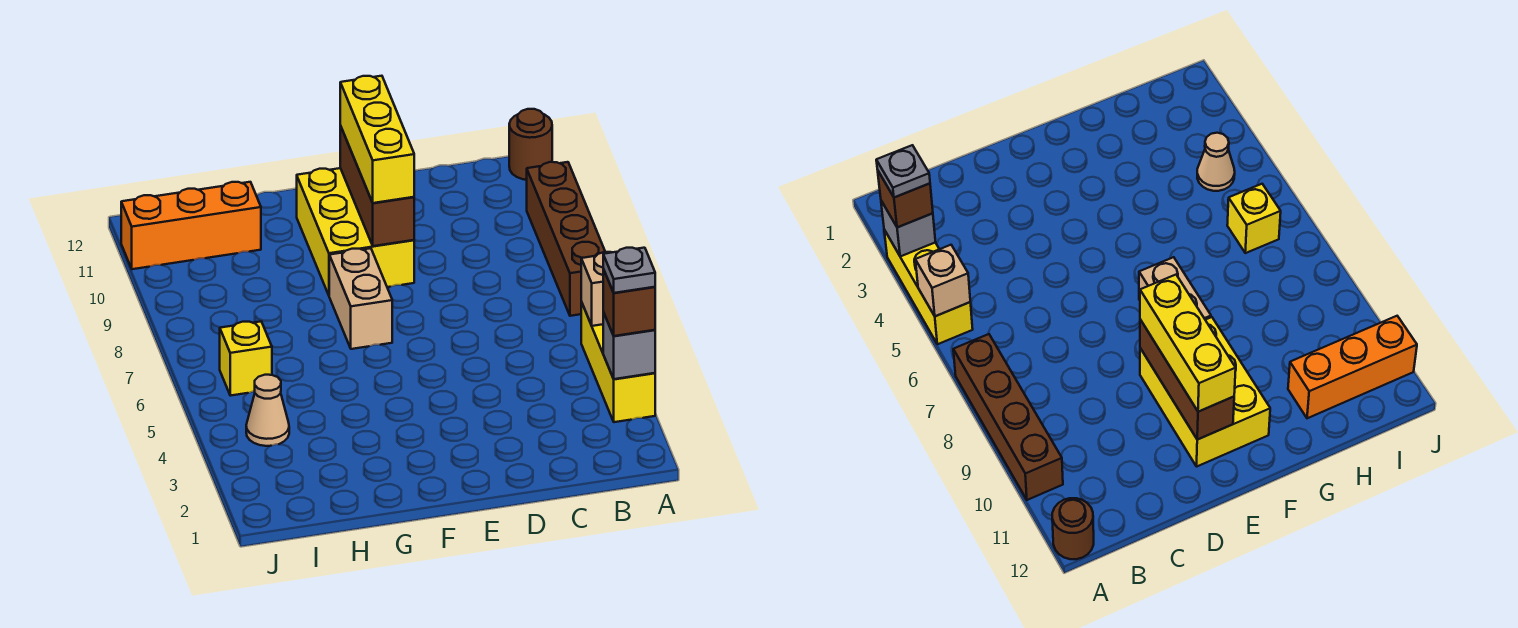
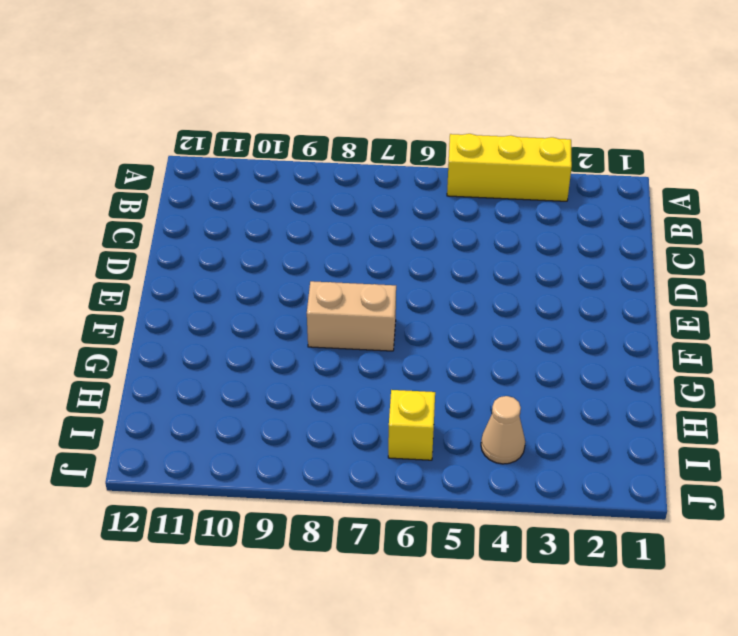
none -> brown 1x4 brick [527,162,605,316]
none -> brown 1x1 round brick [509,109,552,180]
none -> yellow 2x3 brick [297,168,414,295]

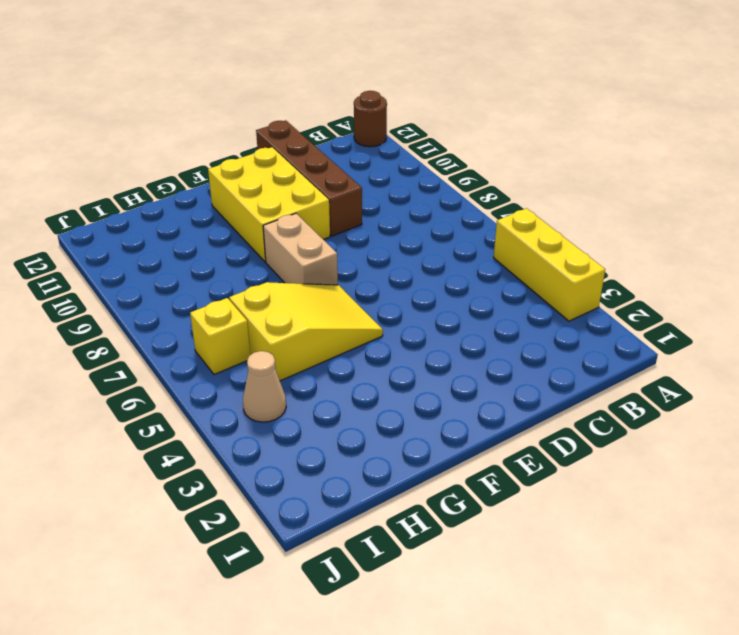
brown 1x4 brick [256,120,362,236] -> brown 1x4 brick moved to [527,162,605,316]
yellow 2x3 slope [229,282,383,381] -> none
none -> orange 1x3 brick [121,182,261,269]
none -> grey 1x1 brick [603,312,655,379]
none -> tan 1x1 brick [581,252,612,326]

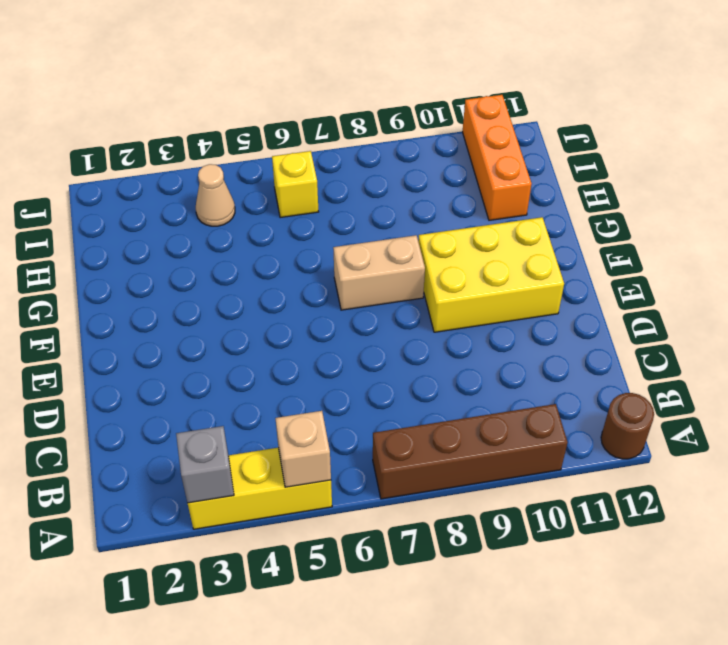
none -> brown 1x3 brick [340,126,414,246]
none -> brown 1x1 brick [603,269,655,336]
none -> yellow 1x3 brick [340,76,414,203]

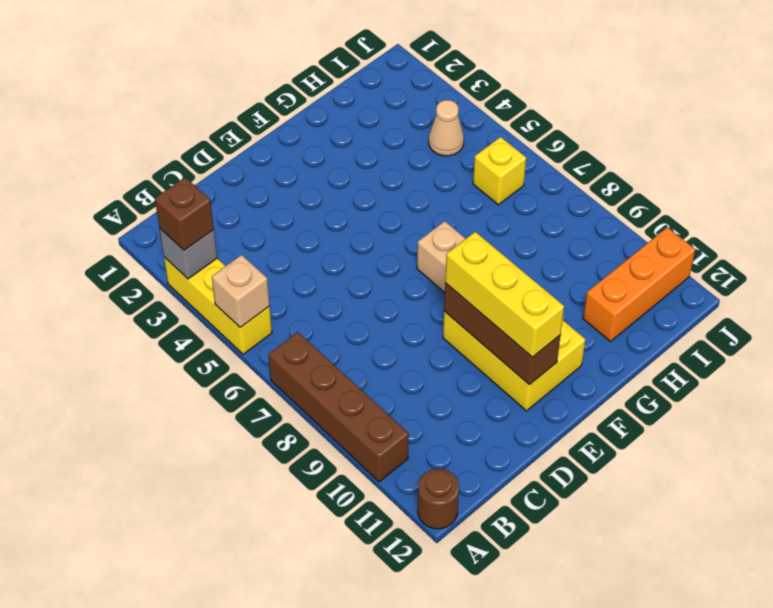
none -> grey 1x1 plate [603,248,655,293]

